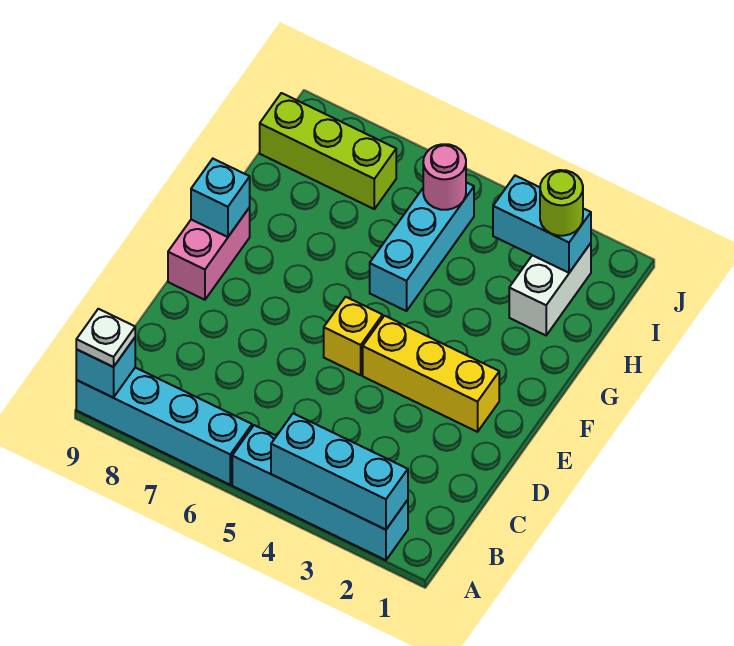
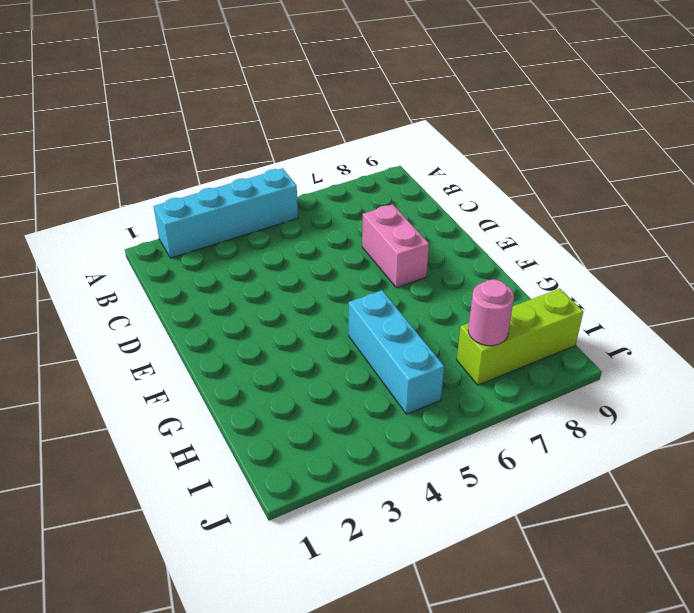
pink 1x2 brick [362,204,429,288] -> pink 1x2 brick moved to [168,207,250,300]
pink 1x1 round brick [468,279,514,346] -> pink 1x1 round brick moved to [423,144,466,210]
none -> cyan 1x4 brick [76,368,252,485]
none -> yellow 1x3 brick [363,316,499,432]
none -> yellow 1x1 brick [324,297,383,375]

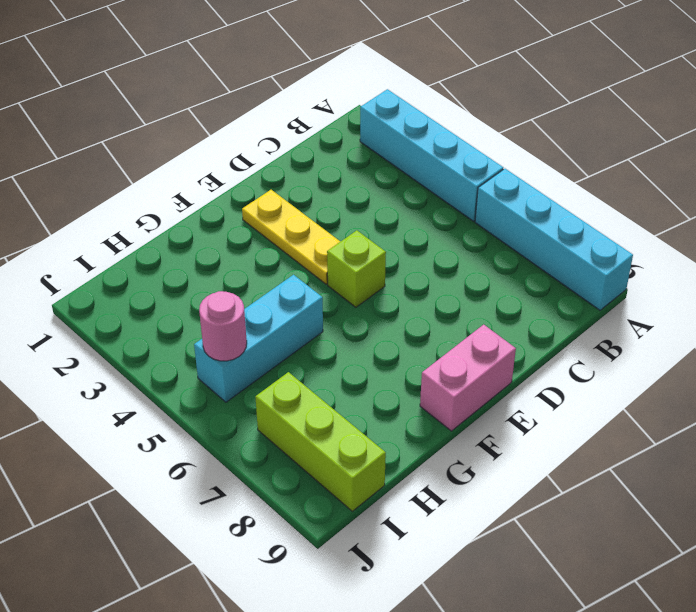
yellow 1x3 plate [242,190,340,284] -> yellow 1x3 brick [363,316,499,432]
lime 1x1 brick [327,230,386,307] -> yellow 1x1 brick [324,297,383,375]
none -> white 1x2 brick [509,243,591,335]
none -> cyan 1x3 brick [271,413,408,530]
none -> cyan 1x1 brick [76,338,135,398]

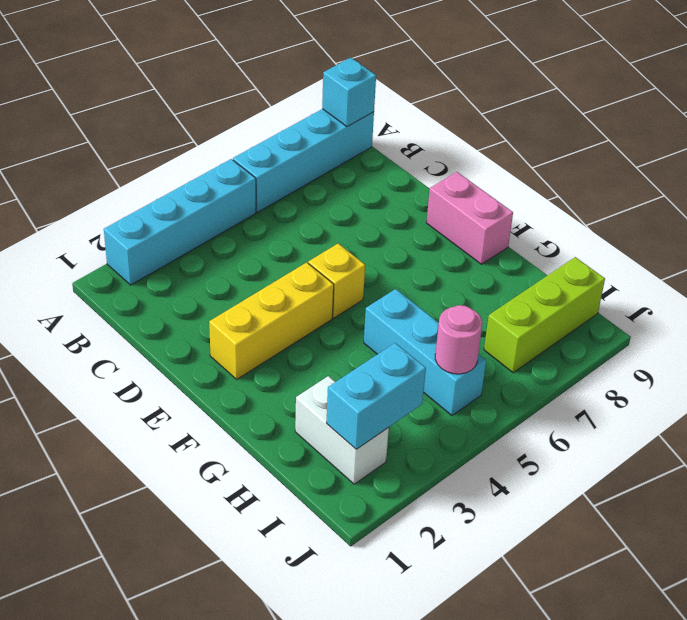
none -> cyan 1x3 brick [271,413,408,530]
none -> cyan 1x1 brick [191,159,250,237]
none -> white 1x1 plate [76,309,135,367]

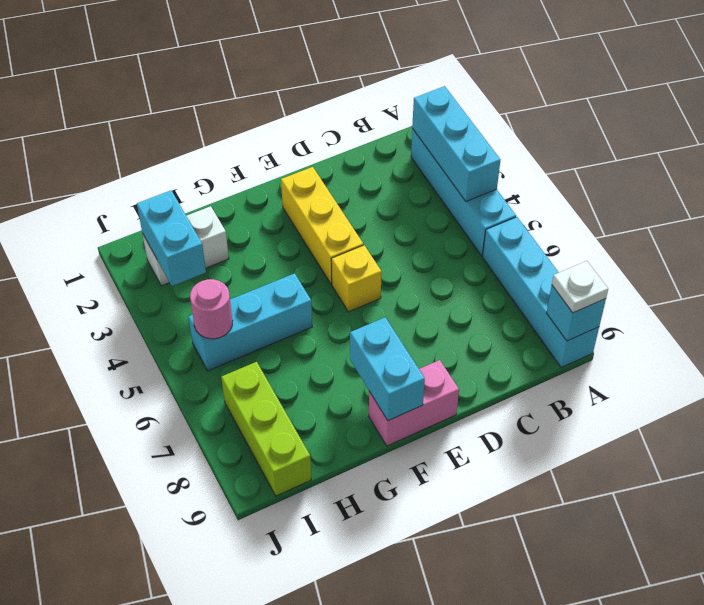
cyan 1x2 brick [350,317,425,421] -> cyan 1x1 brick [191,159,250,237]
none -> lime 1x1 round brick [540,170,583,236]

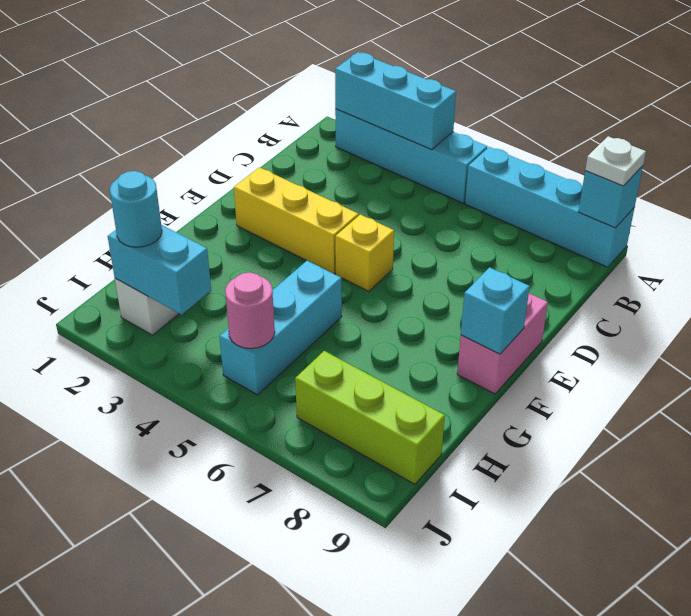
cyan 1x1 round brick [110,171,162,247] -> lime 1x1 round brick [540,170,583,236]

